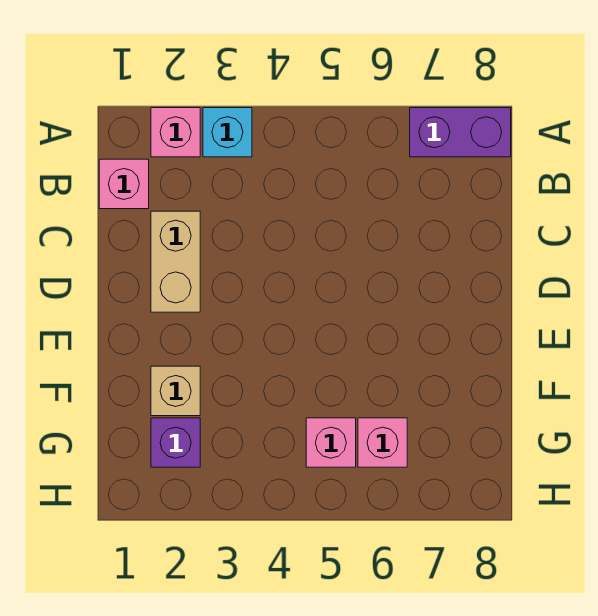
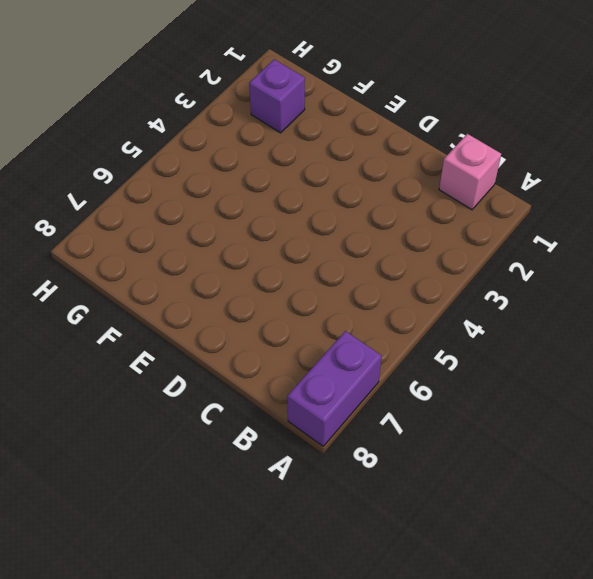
none -> pink 1x1 brick [151,108,200,157]
none -> cyan 1x1 brick [203,108,252,157]

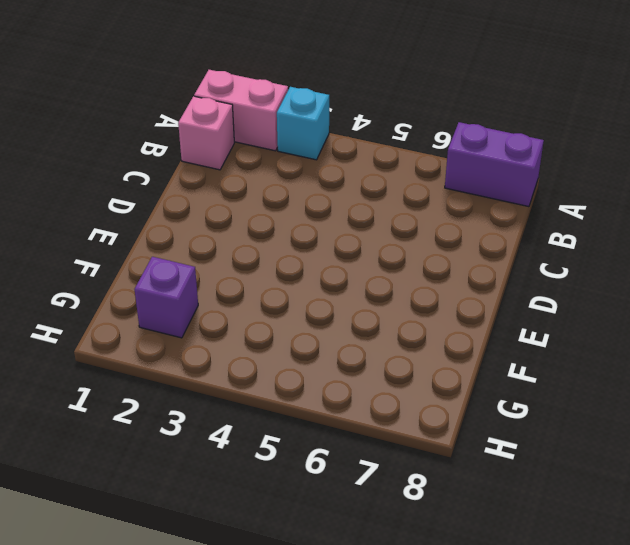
pink 1x2 brick [194,70,288,151] -> pink 1x1 brick [151,108,200,157]
none -> tan 1x2 brick [151,211,200,312]
none -> tan 1x1 brick [151,366,200,416]

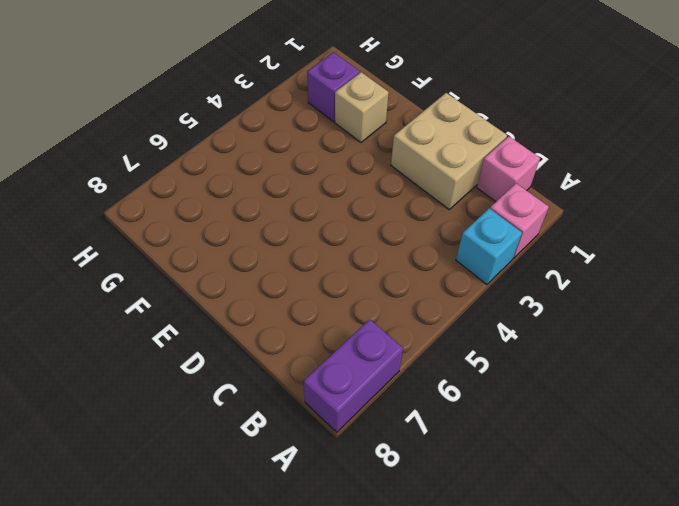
tan 2x2 brick [391,93,507,209] -> tan 1x2 brick [151,211,200,312]
none -> pink 1x1 brick [306,418,356,467]
none -> pink 1x1 brick [358,418,407,467]

